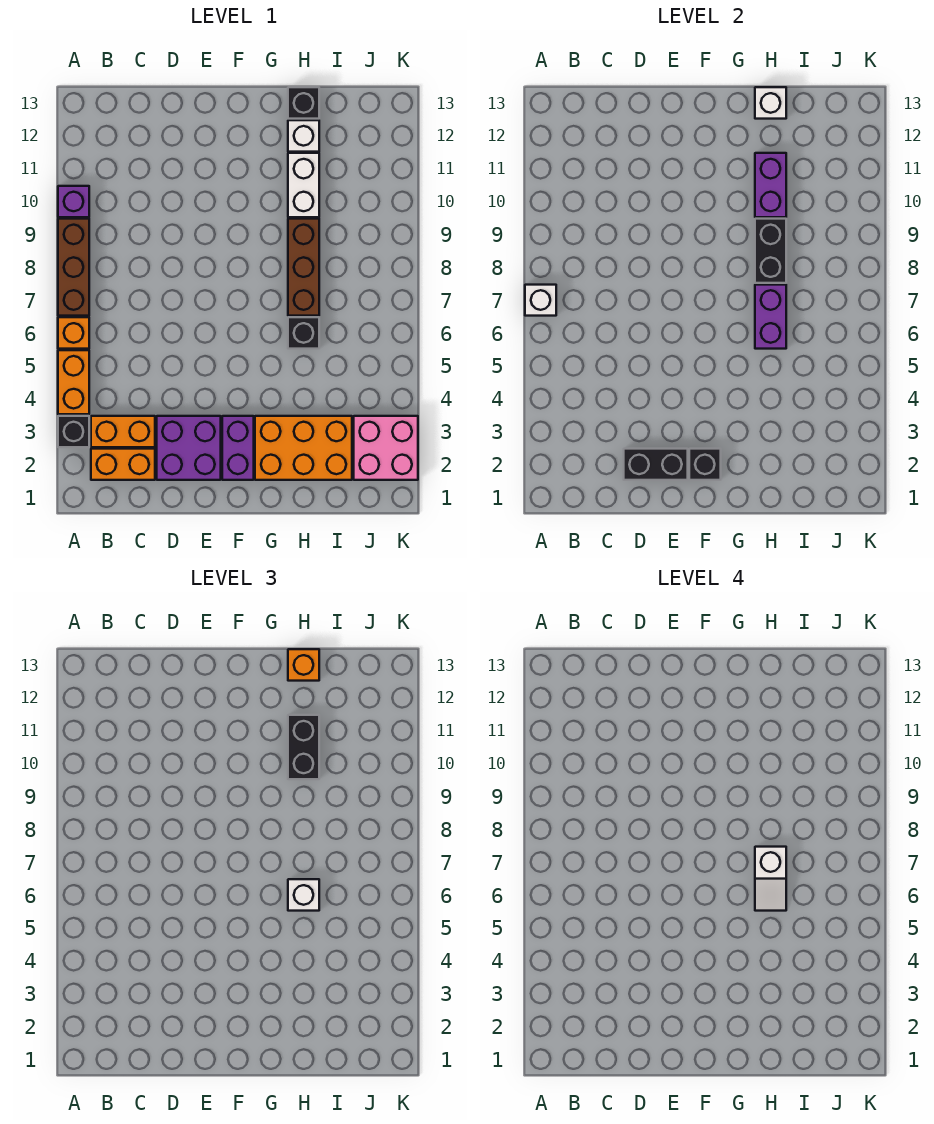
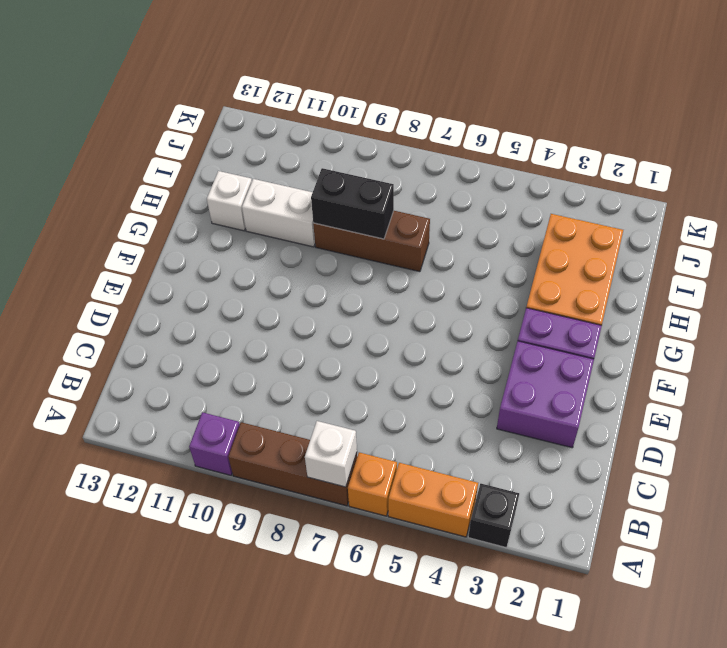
none -> orange 1x2 brick [91,449,155,480]
none -> orange 1x2 brick [91,416,155,447]
none -> black 1x1 brick [288,317,319,349]

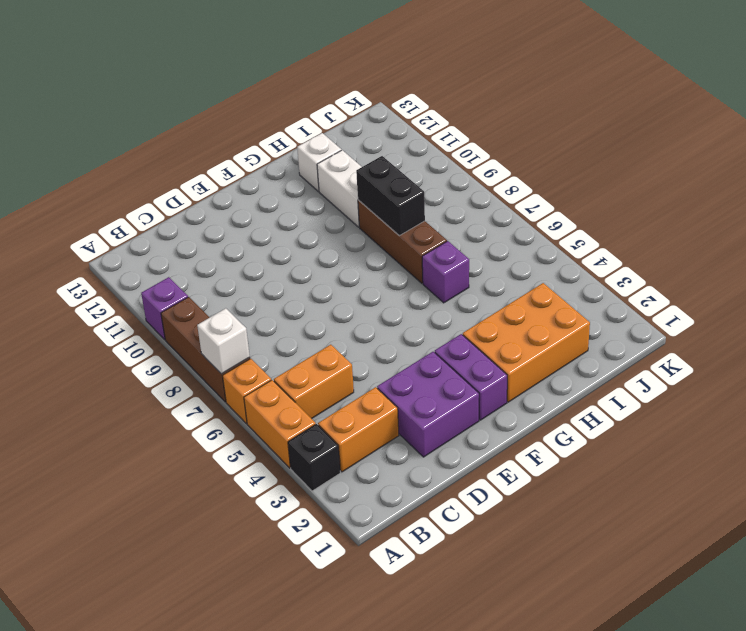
orange 1x2 brick [274,345,354,419] -> orange 1x2 brick moved to [91,449,155,480]
purple 1x1 brick [422,241,469,303] -> black 1x1 brick [288,317,319,349]
none -> black 1x1 brick [288,87,319,119]
none -> pink 2x2 brick [354,416,418,480]
none -> black 1x2 brick [624,449,688,480]

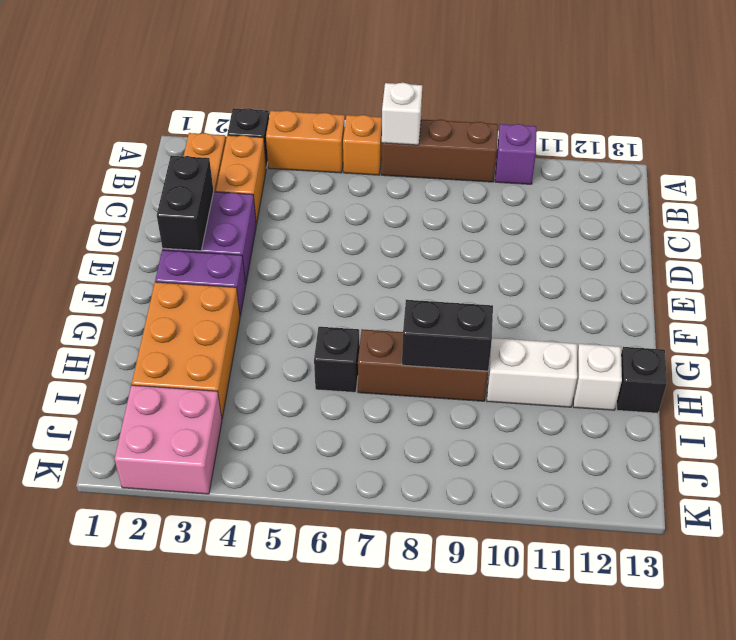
none -> black 1x1 brick [689,449,721,480]
none -> purple 1x2 brick [755,285,786,349]
none -> purple 1x2 brick [755,153,786,217]

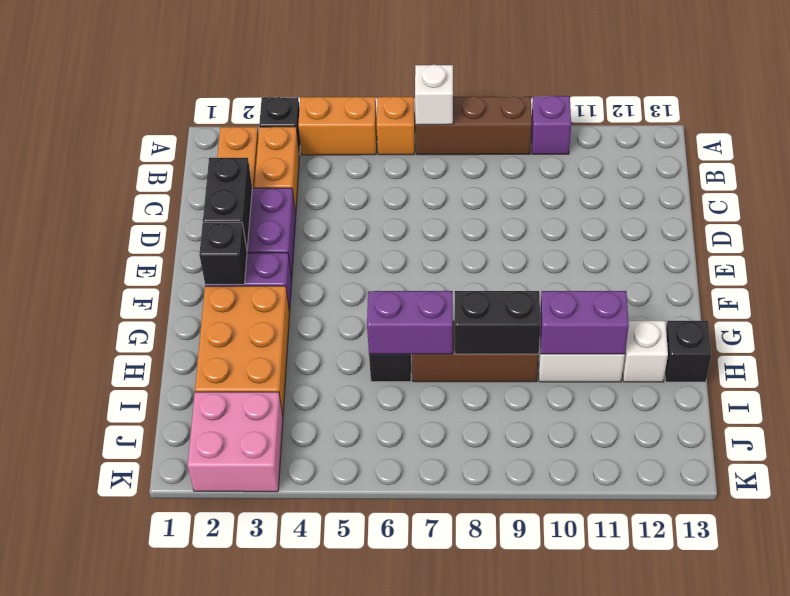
none -> white 1x1 brick [755,87,786,119]
none -> white 1x1 brick [288,879,319,911]
none -> black 1x2 brick [288,715,319,779]

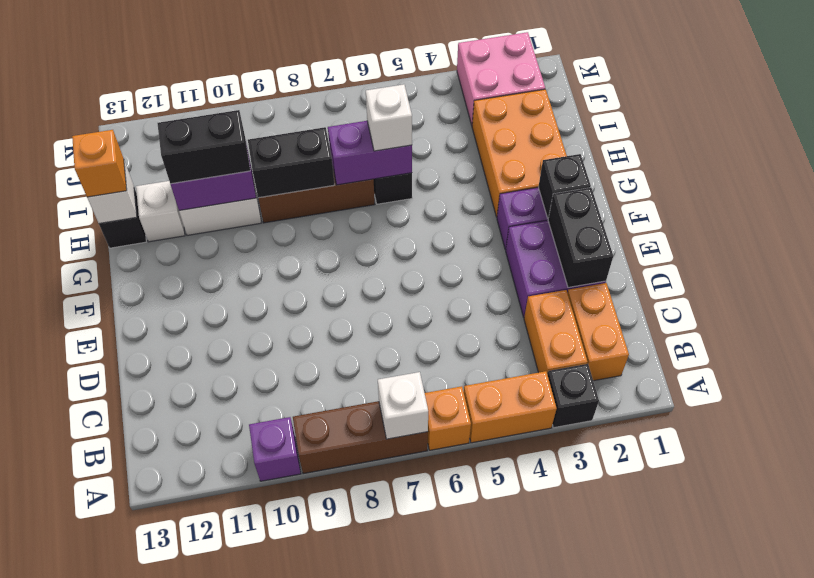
none -> white 1x2 slope [755,847,786,911]

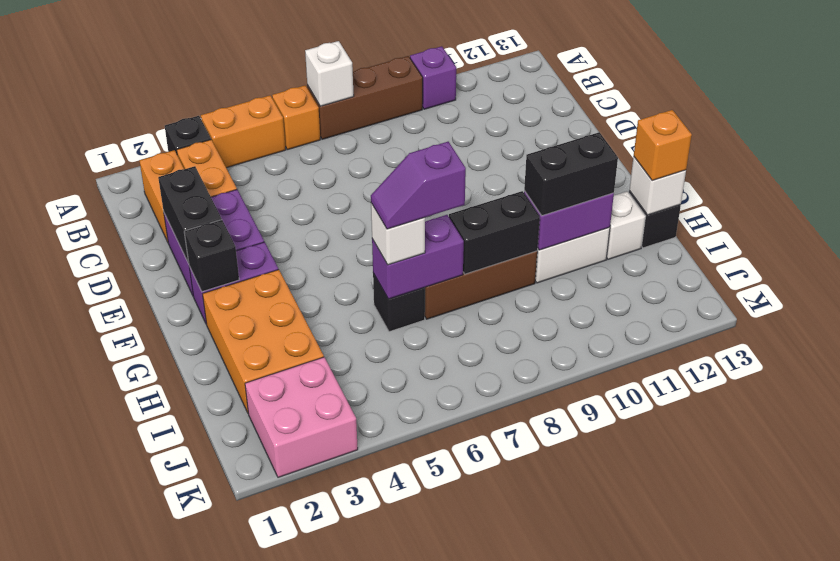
purple 1x2 slope [371,142,466,229] -> white 1x2 slope [755,847,786,911]

